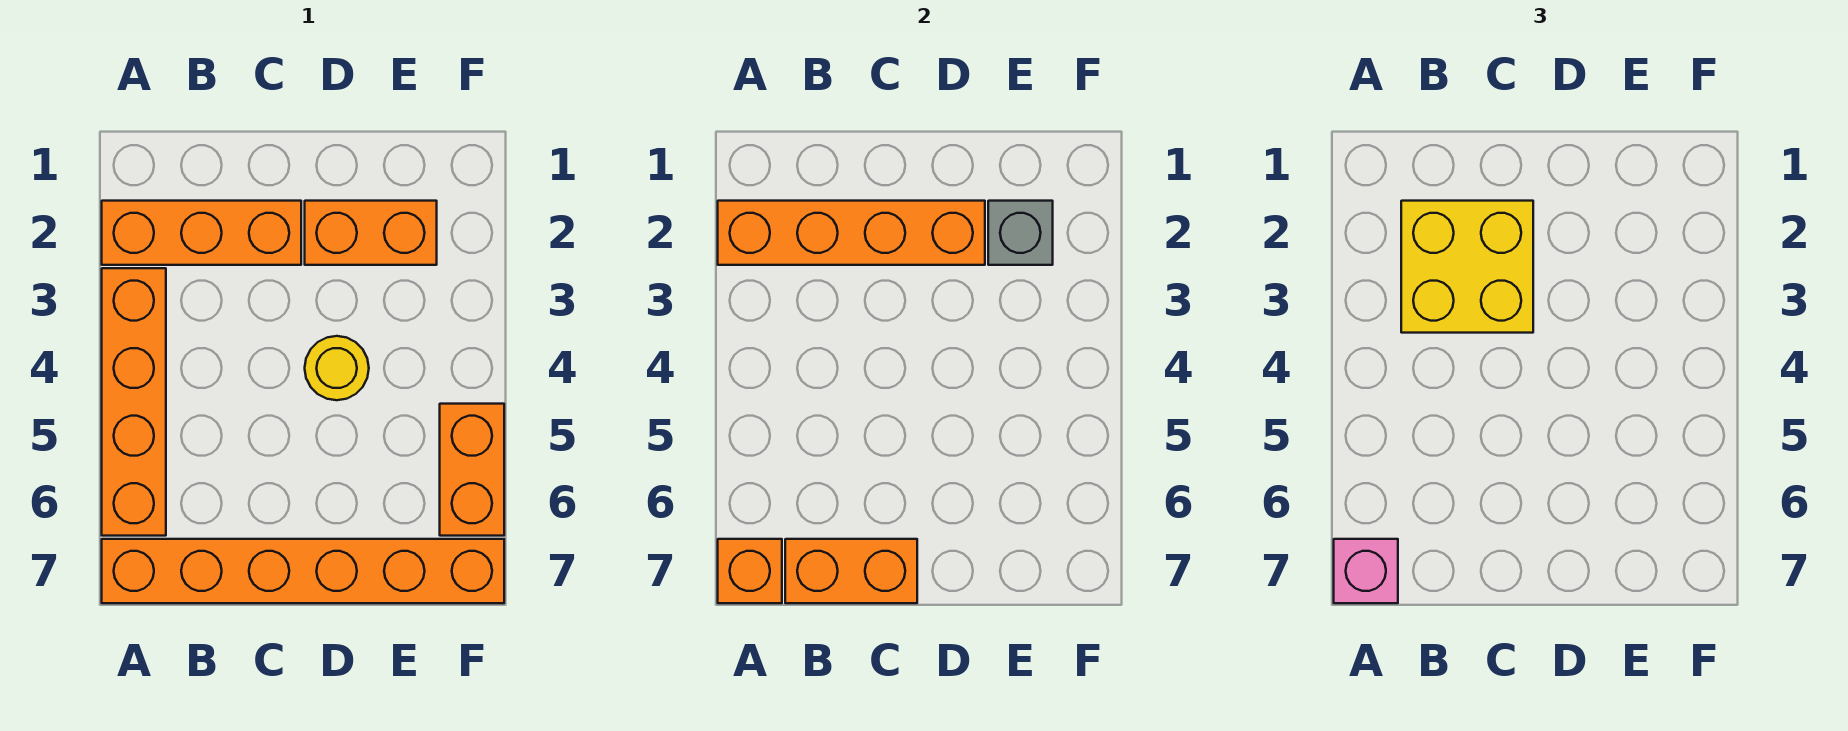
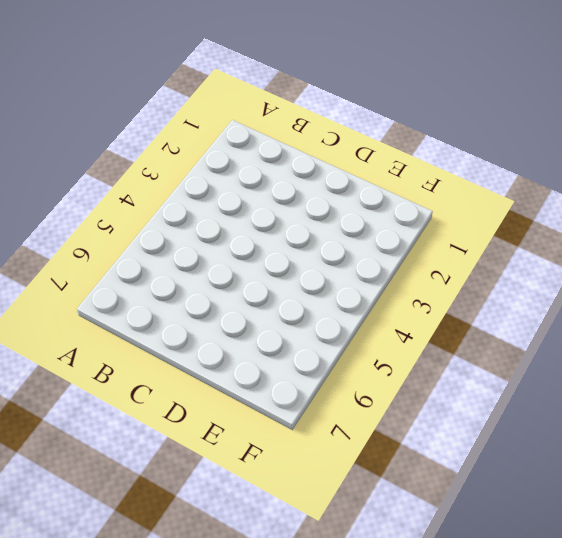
none -> orange 1x3 brick [102,201,301,265]
none -> orange 1x4 brick [102,268,166,536]
none -> orange 1x6 brick [102,539,504,603]

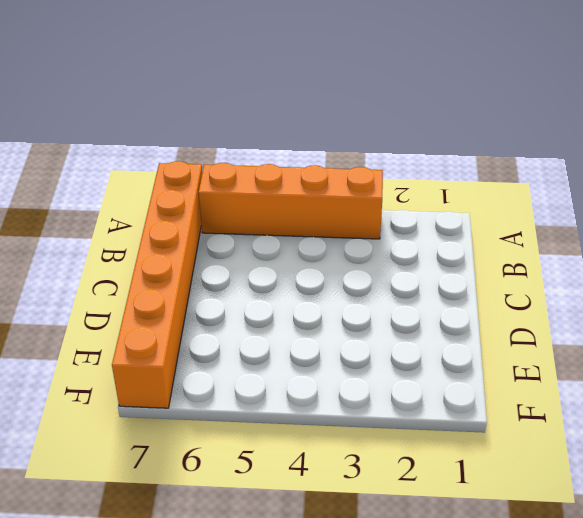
none -> orange 1x3 brick [102,201,301,265]
none -> orange 1x2 brick [305,201,437,265]
none -> yellow 1x1 round brick [305,336,369,400]

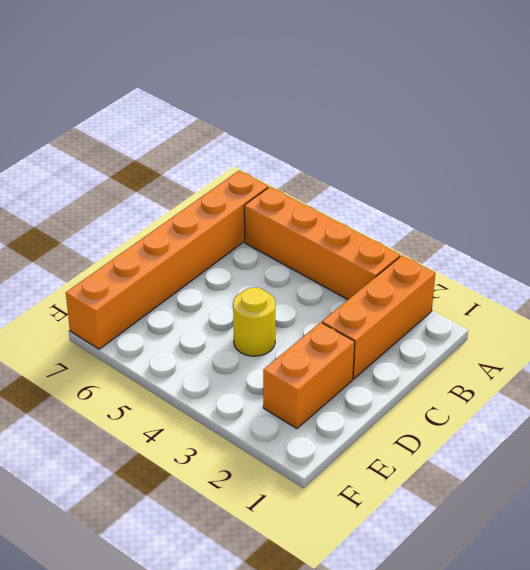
none -> orange 1x2 brick [440,404,504,536]
none -> orange 1x4 brick [718,201,985,265]
none -> orange 1x1 brick [718,539,782,603]

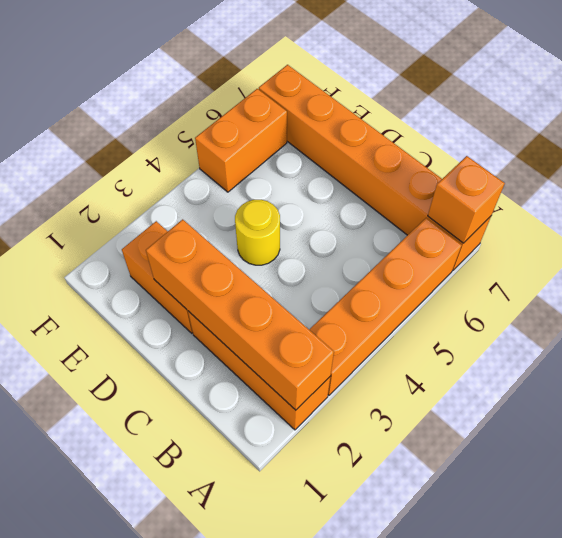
none -> orange 1x2 brick [785,539,917,603]
none -> grey 1x1 brick [988,201,1053,265]
none -> pink 1x1 brick [1334,539,1398,603]

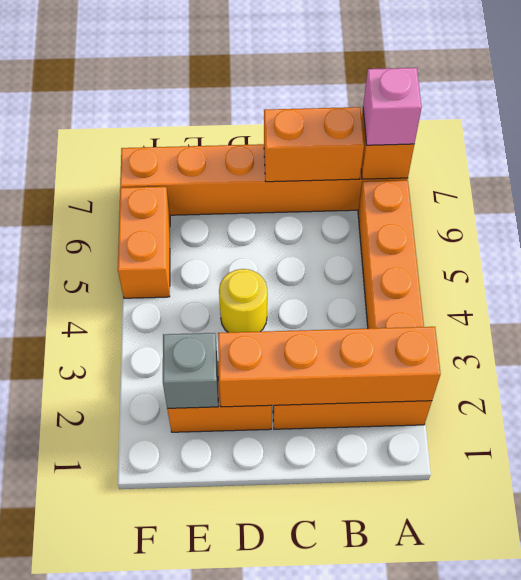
none -> yellow 2x2 brick [1401,201,1533,333]

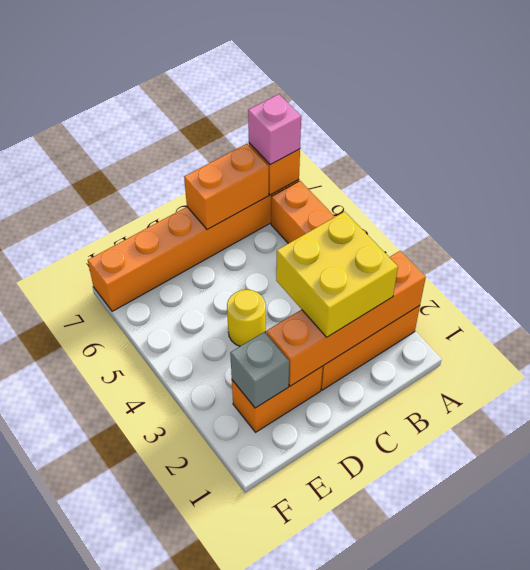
none -> orange 1x2 brick [440,404,504,536]

